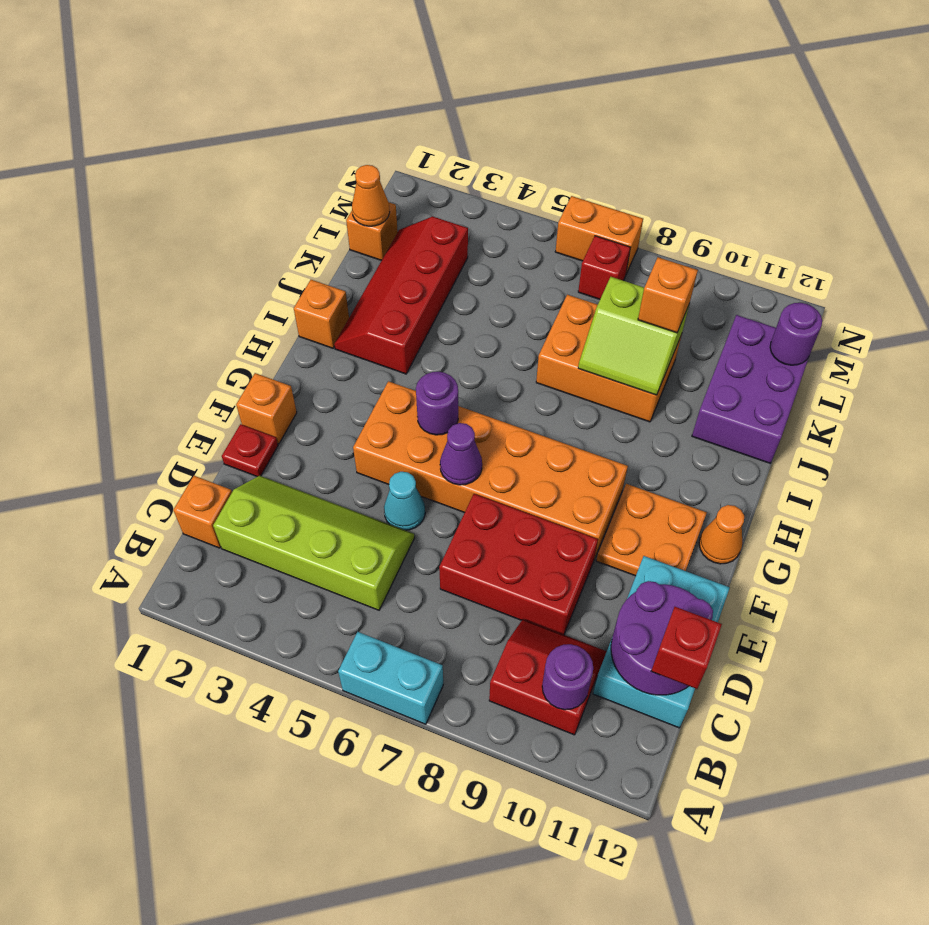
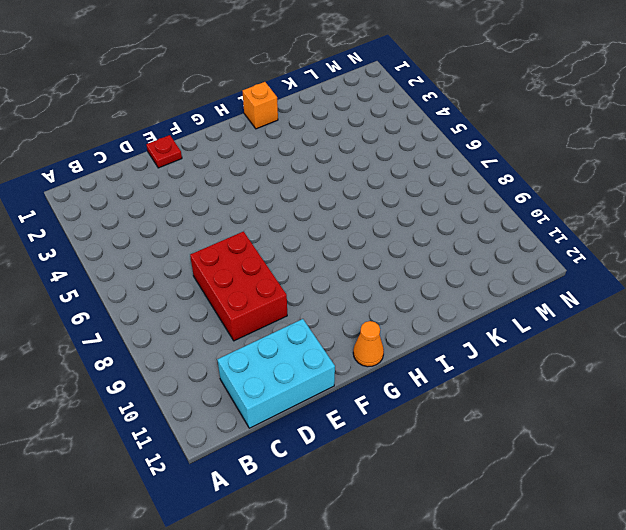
none -> cyan 1x2 brick [338,632,443,724]
none -> red 2x2 slope [489,619,607,735]
none -> orange 1x1 brick [173,476,232,548]

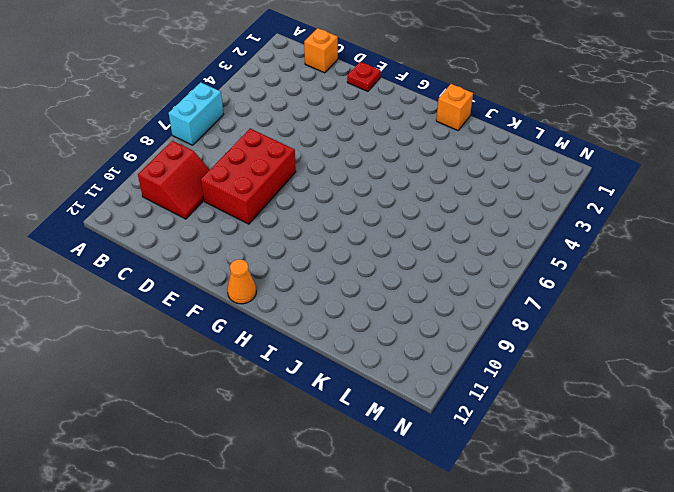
none -> lime 2x4 slope [213,476,415,610]
none -> cyan 2x3 brick [593,556,730,728]
none -> cyan 1x1 cone [384,472,425,530]

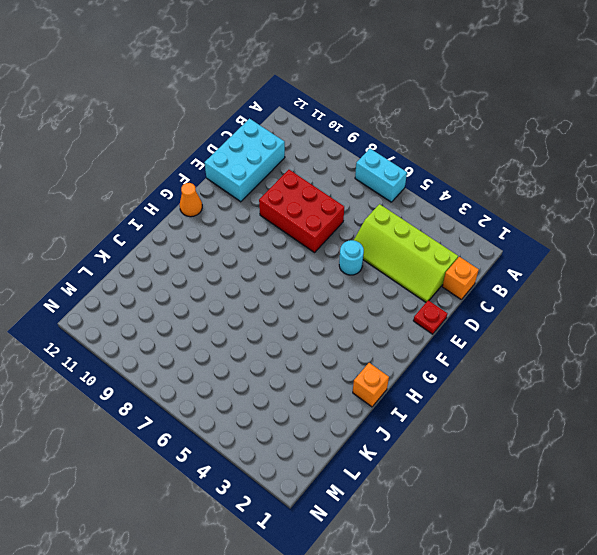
cyan 1x1 round brick [339,240,364,275] -> cyan 1x1 cone [384,472,425,530]
none -> red 2x2 slope [489,619,607,735]
none -> orange 1x1 brick [236,373,297,444]
none -> orange 2x6 brick [353,381,628,559]

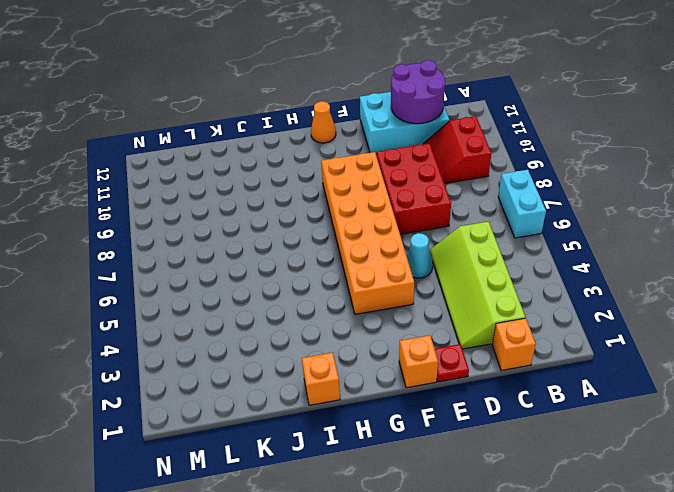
none -> orange 2x2 plate [596,484,707,576]
none -> red 2x4 slope [334,217,468,374]
none -> orange 2x3 brick [536,295,682,422]

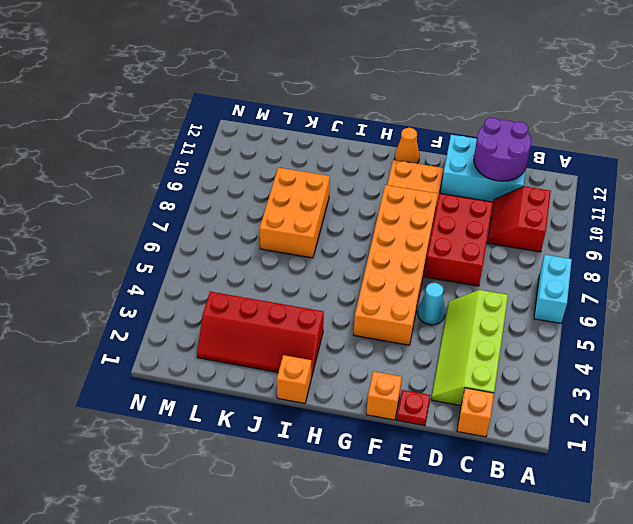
none -> purple 2x3 brick [692,315,809,463]
none -> orange 1x1 brick [346,202,398,261]
none -> red 1x1 brick [578,236,631,299]

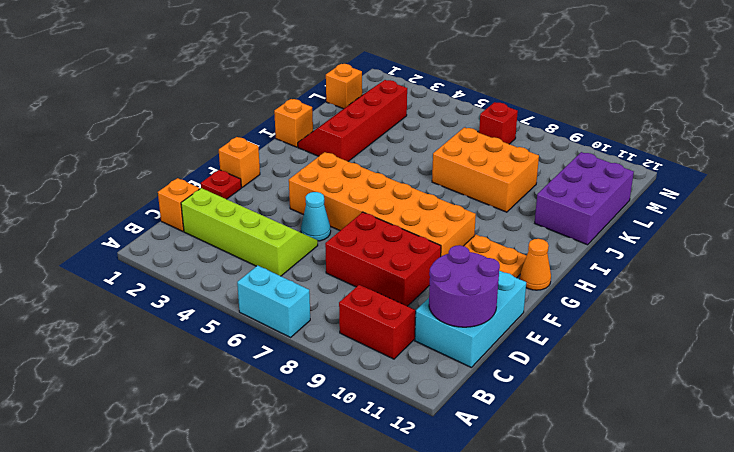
none -> orange 1x2 brick [555,196,643,274]
none -> purple 1x1 round brick [542,644,593,710]
none -> purple 1x1 cone [440,423,482,485]

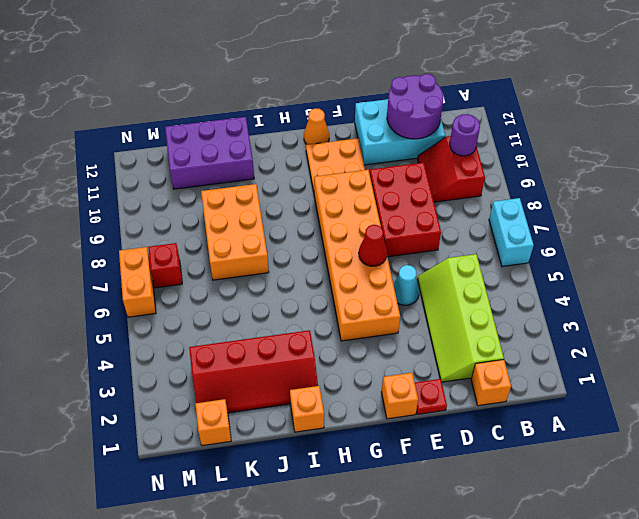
red 1x1 cone [359,225,387,266] -> purple 1x1 cone [440,423,482,485]
none -> purple 1x1 round brick [416,372,458,435]
none -> lime 2x2 slope [578,277,689,395]
none -> orange 1x1 cone [352,165,390,226]

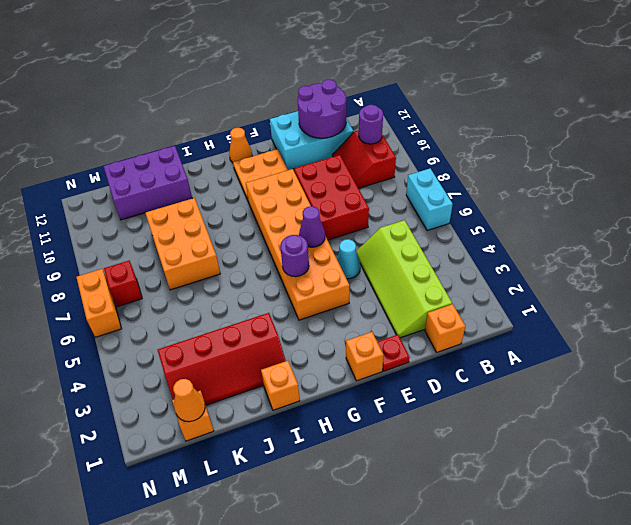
none -> lime 2x2 slope [578,277,689,395]
none -> purple 1x1 round brick [770,303,822,365]
none -> red 1x1 brick [651,607,722,689]

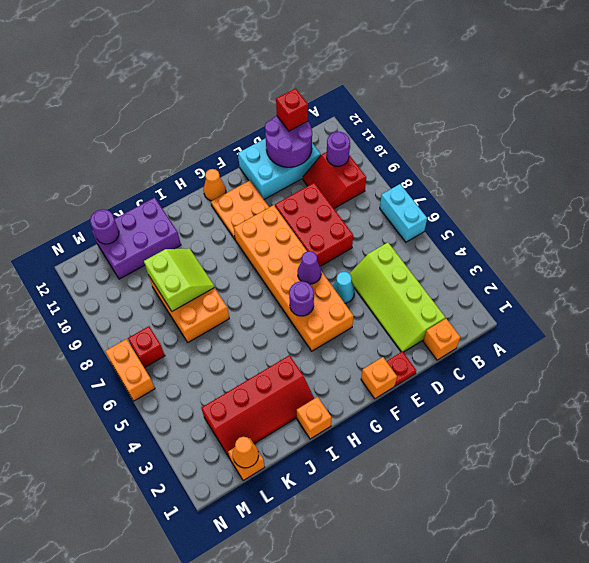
none -> orange 1x1 brick [638,257,698,333]

